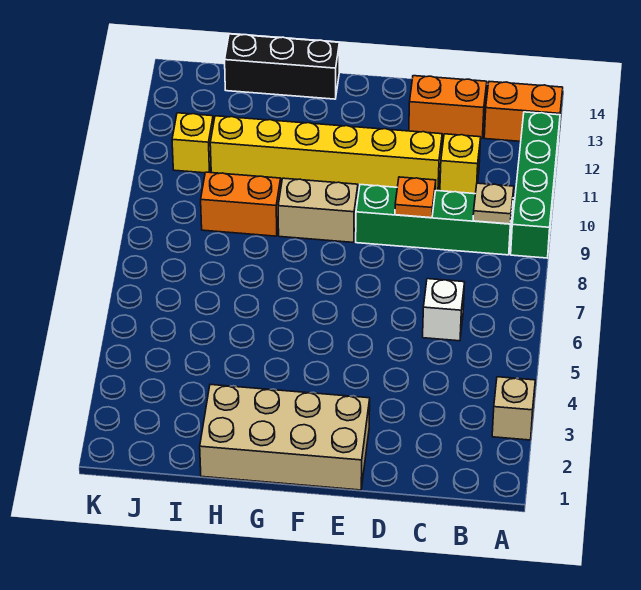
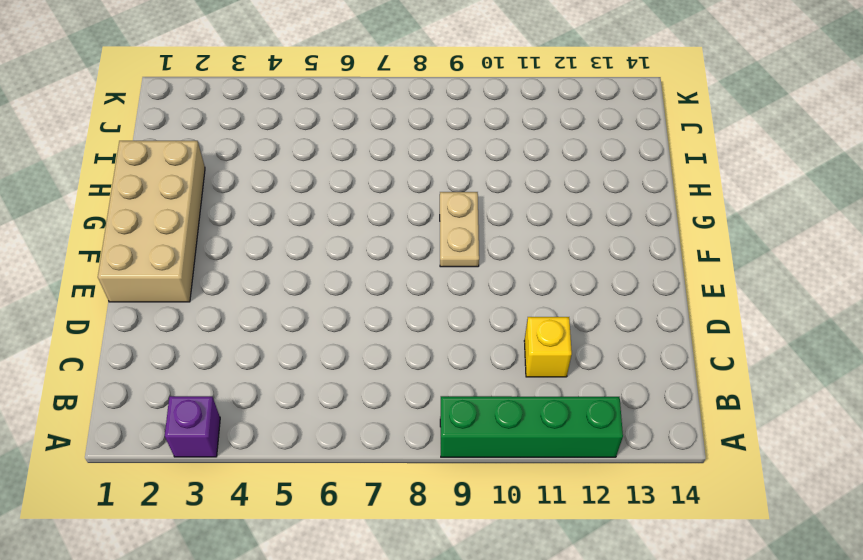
purple 1x1 brick [165,396,220,457] -> tan 1x1 brick [492,377,535,440]
tan 1x2 plate [440,192,479,267] -> tan 1x2 brick [278,178,358,243]
none -> orange 1x2 brick [484,82,563,141]
none -> green 1x4 brick [356,185,513,255]
none -> white 1x1 brick [423,279,465,341]

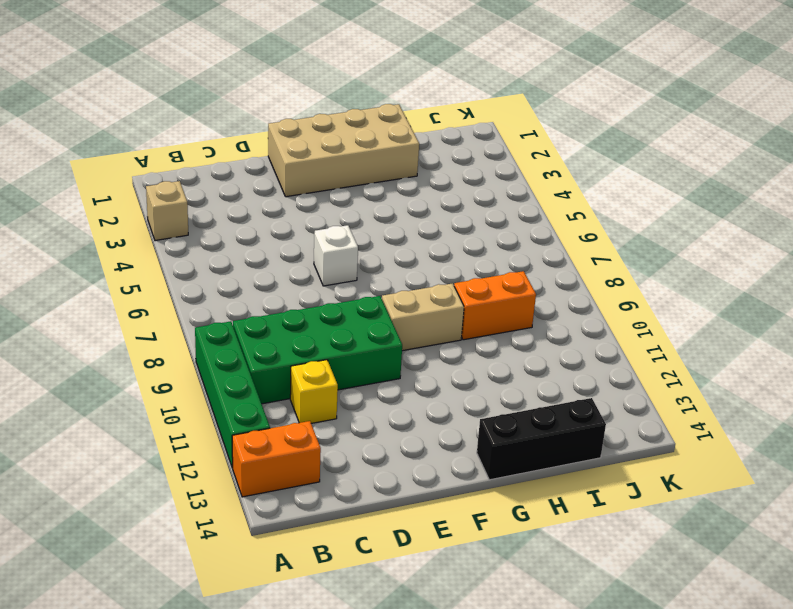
green 2x4 brick [233,296,402,404] -> green 1x4 brick [356,185,513,255]
white 1x1 brick [314,225,358,286] -> white 1x1 brick moved to [423,279,465,341]
none -> orange 1x2 brick [409,76,487,138]
none -> yellow 1x6 brick [210,116,442,191]
none -> yellow 1x1 brick [172,113,213,173]

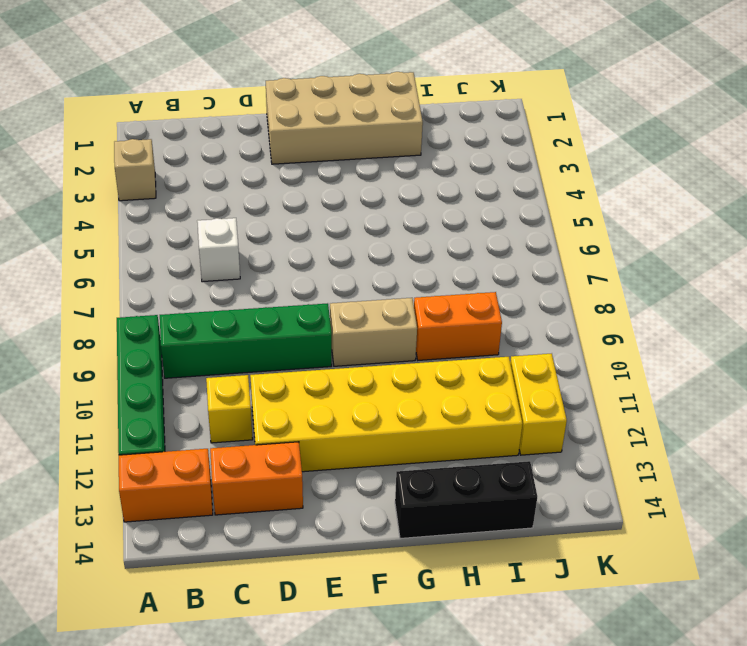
yellow 2x6 brick [250,357,523,472] -> yellow 1x6 brick [210,116,442,191]
yellow 1x2 brick [510,354,567,455] -> yellow 1x1 brick [172,113,213,173]
none -> tan 1x1 plate [473,183,514,224]
none -> orange 1x1 plate [395,177,436,218]

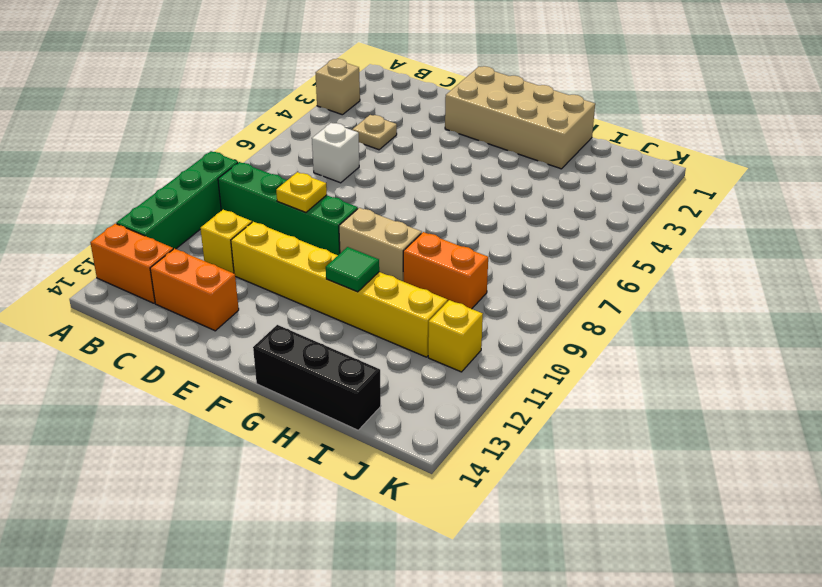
tan 1x1 plate [352,115,397,150] -> tan 1x1 plate moved to [473,183,514,224]
yellow 1x1 plate [276,172,327,213] -> orange 1x1 plate [395,177,436,218]
green 1x1 tile [326,247,379,292] -> none

